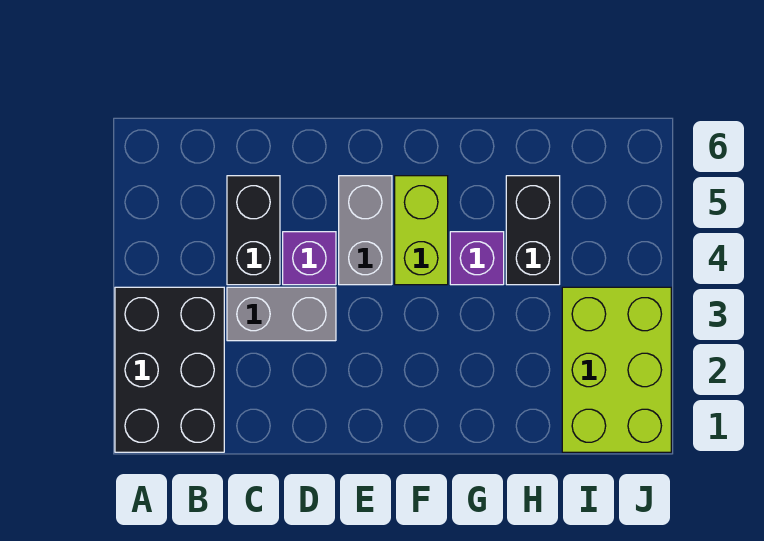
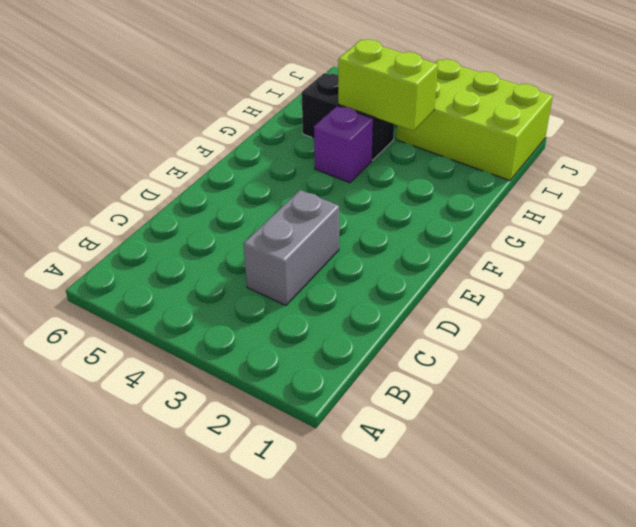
lime 1x2 brick [338,39,438,131] -> lime 1x2 brick moved to [395,176,448,285]
none -> black 2x3 brick [115,287,224,452]
none -> black 1x2 brick [227,176,280,285]

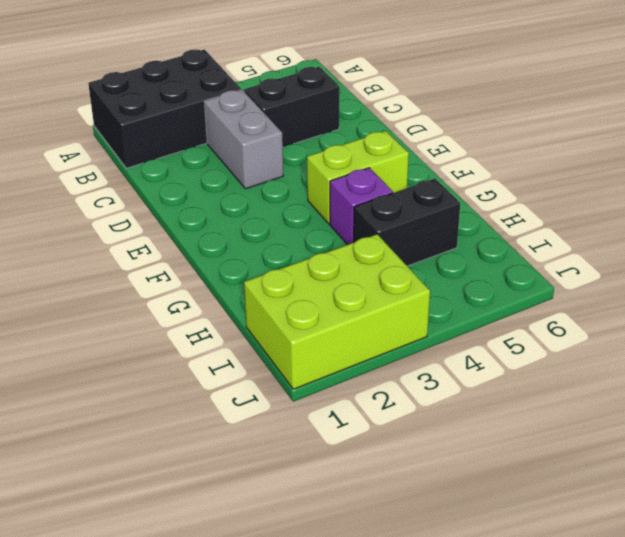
none -> purple 1x1 brick [283,232,336,285]
none -> grey 1x2 brick [339,176,392,285]

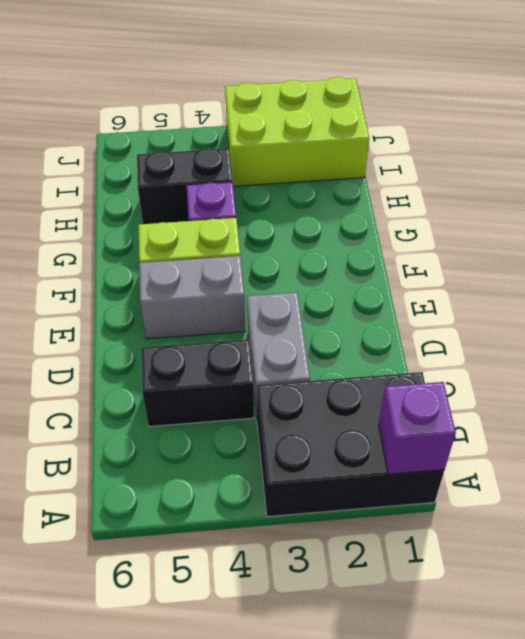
purple 1x1 brick [379,382,456,474] -> purple 1x1 brick moved to [283,232,336,285]

